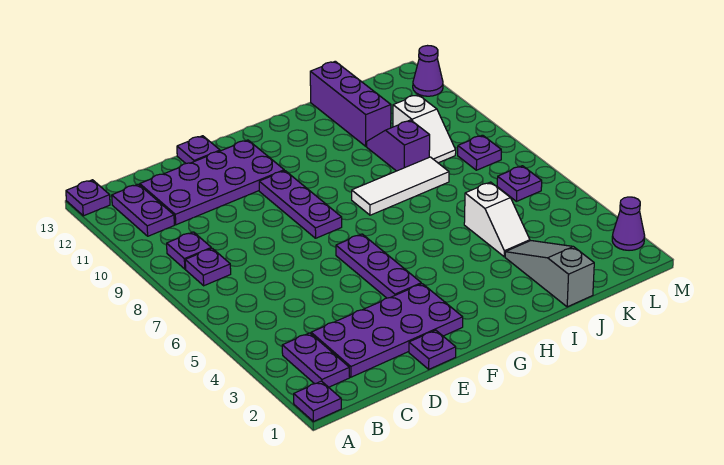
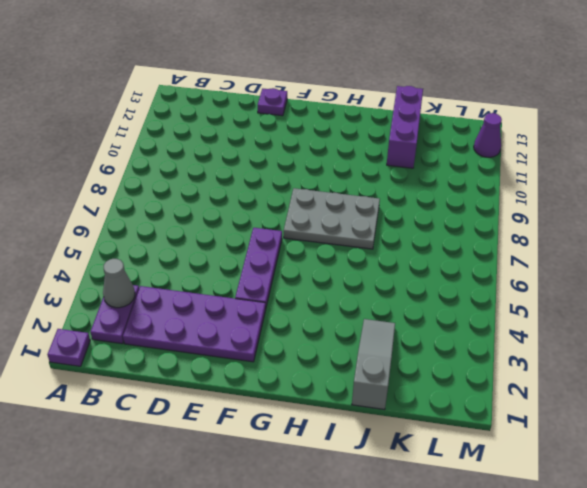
grey 1x1 cone [103,259,135,308] -> none
grey 2x3 plate [284,188,380,249] -> white 1x3 tile [352,157,449,215]
none -> purple 1x1 plate [66,180,110,216]
none -> purple 1x1 plate [185,248,231,286]
none -> purple 1x1 plate [167,232,211,269]

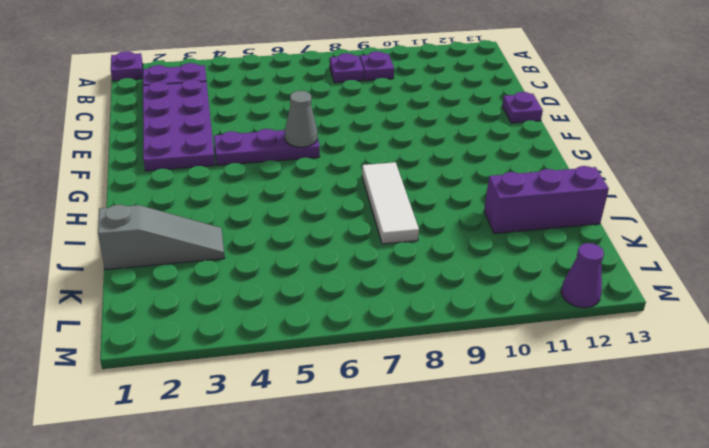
grey 1x1 cone [285,91,317,147] -> none
none -> purple 1x1 plate [66,180,110,216]
none -> purple 1x2 plate [112,184,174,236]
none -> purple 2x4 plate [140,140,284,225]

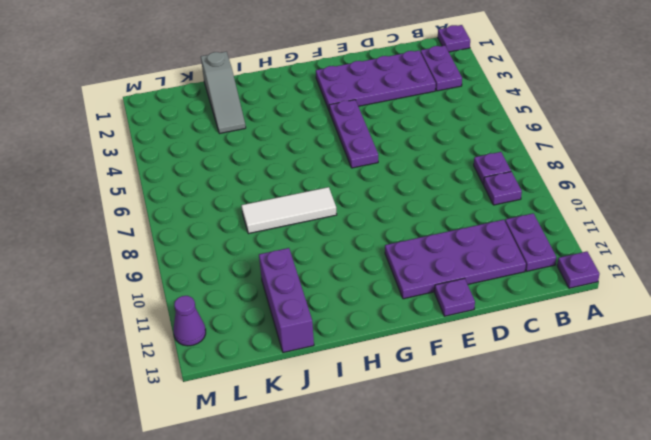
none -> purple 1x1 plate [409,330,456,369]
none -> purple 1x3 plate [259,171,342,238]
none -> white 1x2 slope [464,182,530,257]

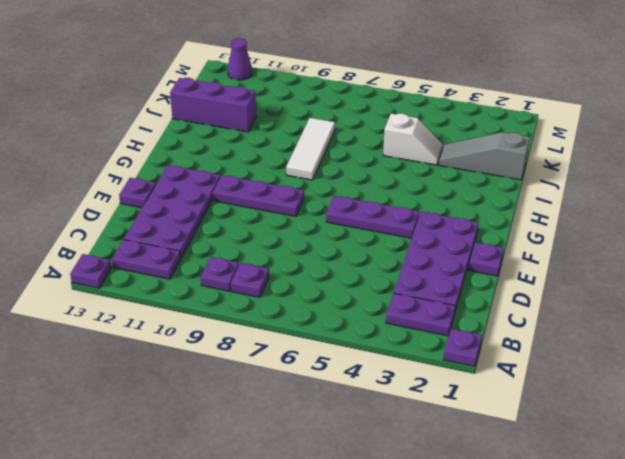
none -> purple 1x2 slope [367,120,430,171]
none -> white 1x2 slope [393,95,456,163]
none -> purple 1x1 plate [497,166,542,201]

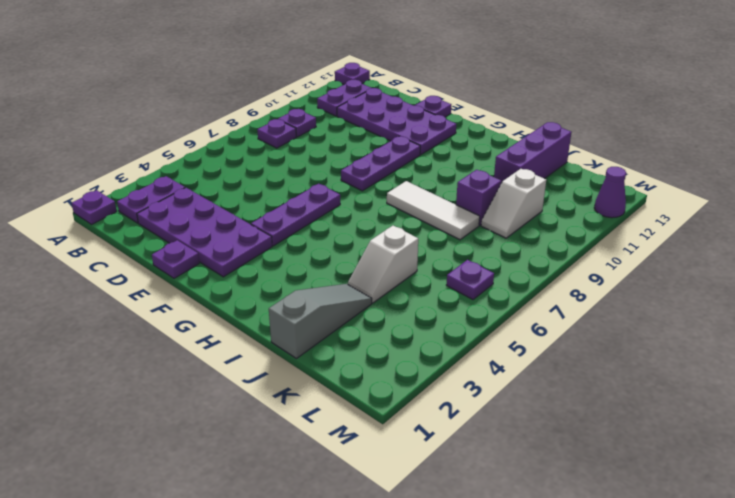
none -> purple 1x1 plate [458,135,501,170]
none -> purple 1x1 cone [612,197,645,250]

